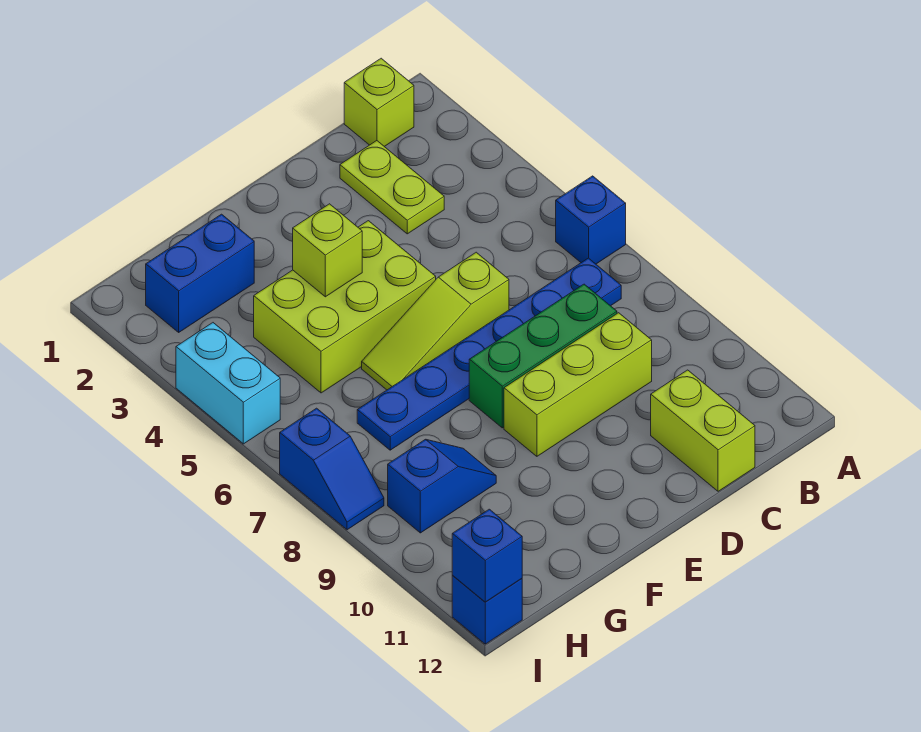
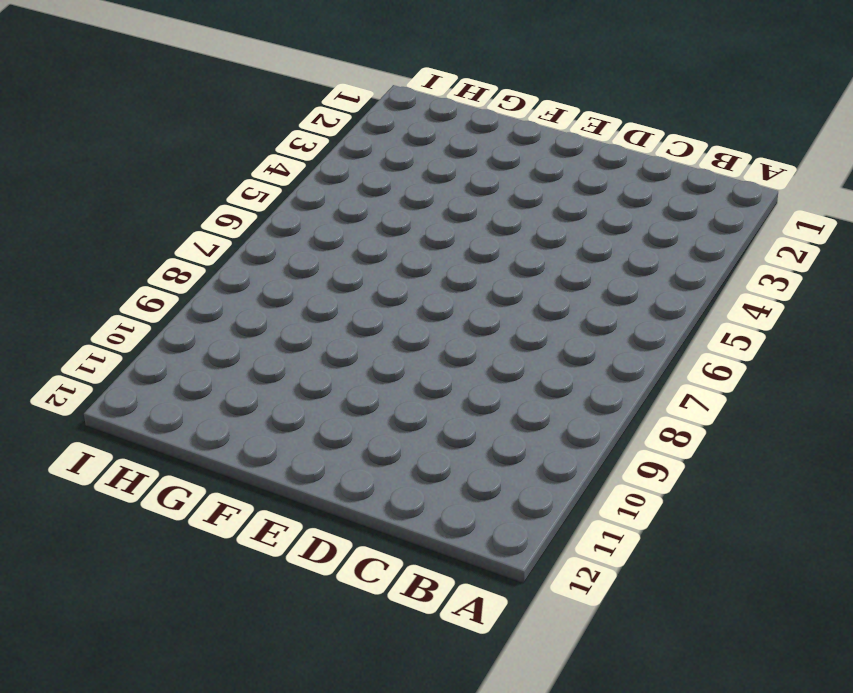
none -> blue 1x1 brick [556,176,626,264]
none -> lime 1x1 brick [344,58,414,147]
none -> blue 1x6 plate [357,258,621,450]

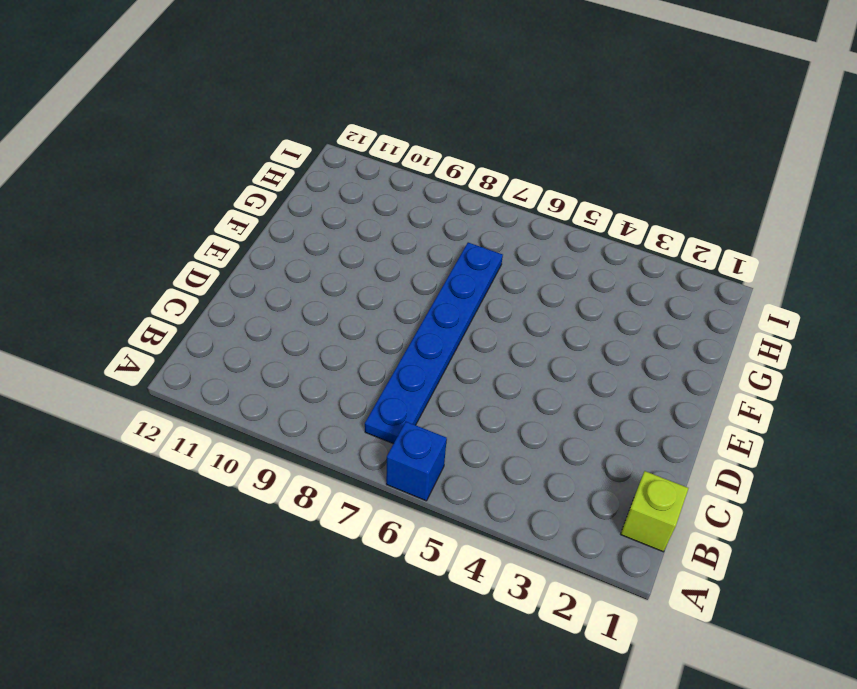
none -> lime 1x2 plate [340,141,444,234]
none -> green 1x3 brick [469,284,617,428]
none -> lime 1x3 brick [504,313,652,456]

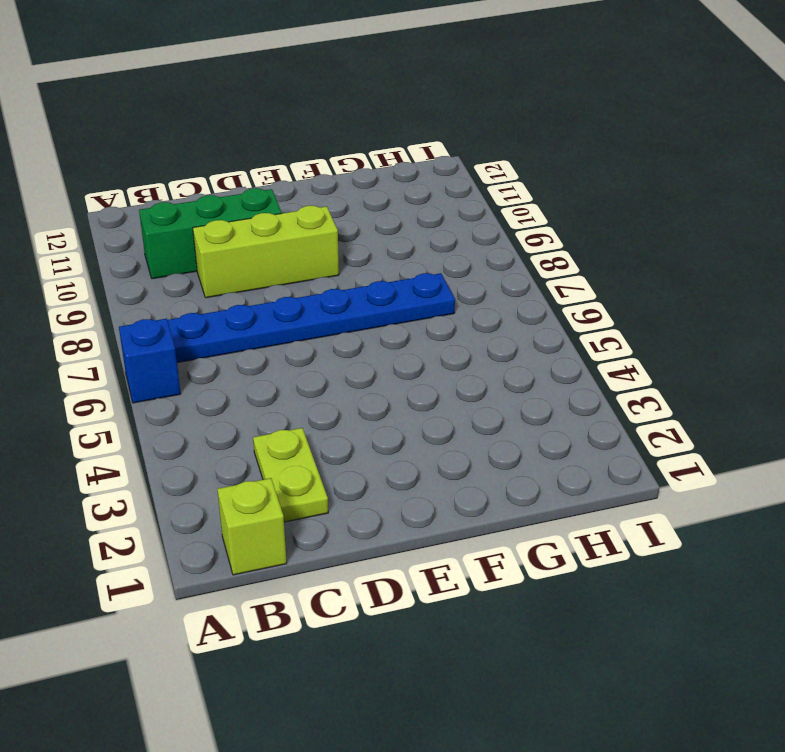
green 1x3 brick [139,188,282,279] -> green 1x3 brick moved to [469,284,617,428]
none -> lime 1x2 brick [651,370,755,491]
none -> lime 1x3 slope [362,252,509,390]
none -> lime 2x3 brick [254,221,436,393]

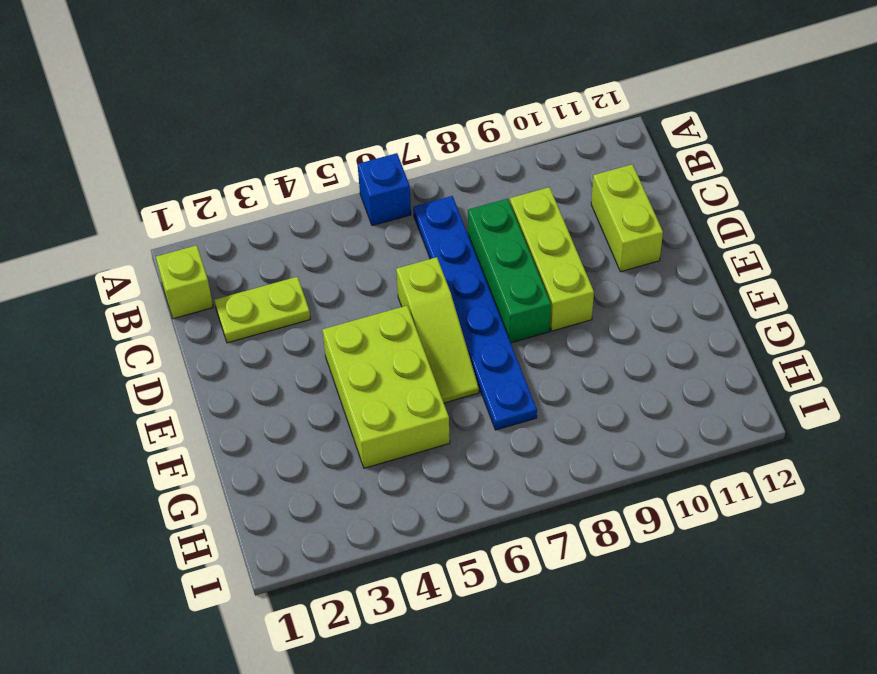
lime 1x2 brick [591,164,663,272] -> lime 1x2 brick turned to [651,370,755,491]
none -> blue 1x2 brick [146,214,254,332]
none -> blue 1x2 slope [388,439,496,533]
none -> cyan 1x2 brick [176,323,280,444]

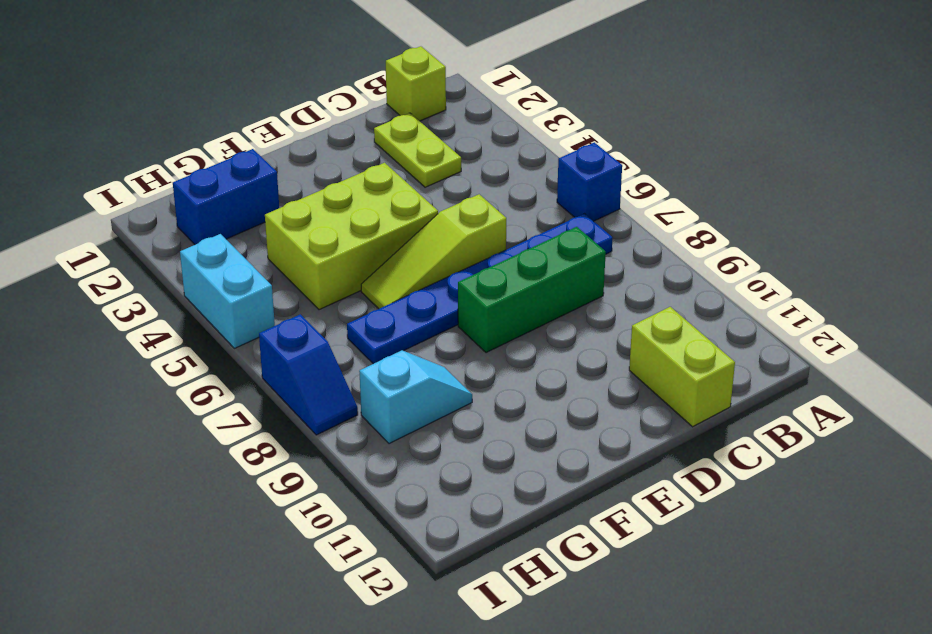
cyan 1x2 slope [359,350,472,444] -> blue 1x2 slope [388,439,496,533]
none -> lime 1x3 brick [504,313,652,456]
none -> blue 1x1 brick [452,575,522,644]
none -> lime 1x1 brick [293,204,362,297]

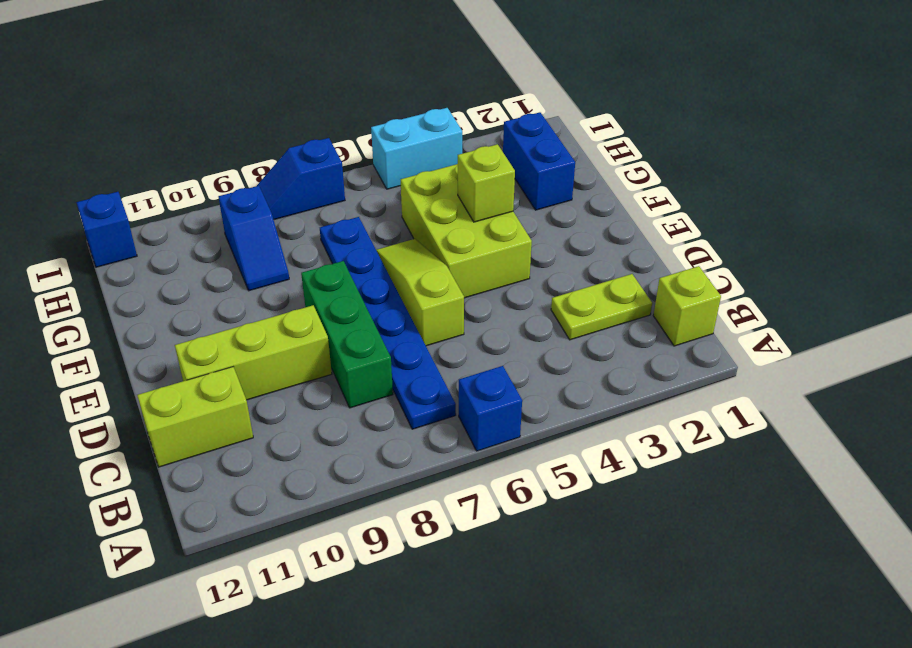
lime 1x3 brick [175,305,332,400] -> lime 1x3 brick turned to [504,313,652,456]
none -> blue 1x1 brick [452,509,522,602]

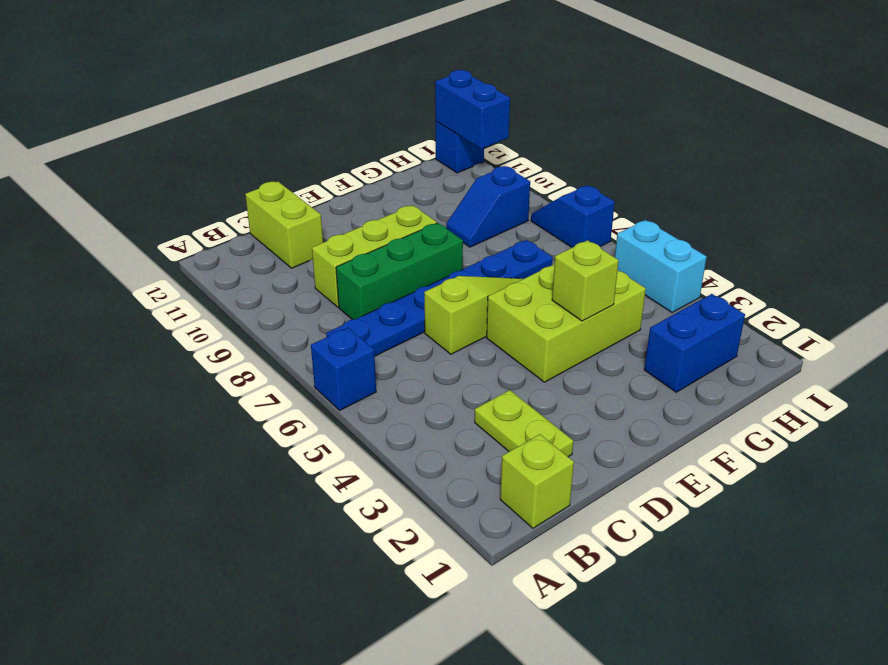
blue 1x2 brick [435,70,510,149] -> blue 1x1 brick [452,509,522,602]

